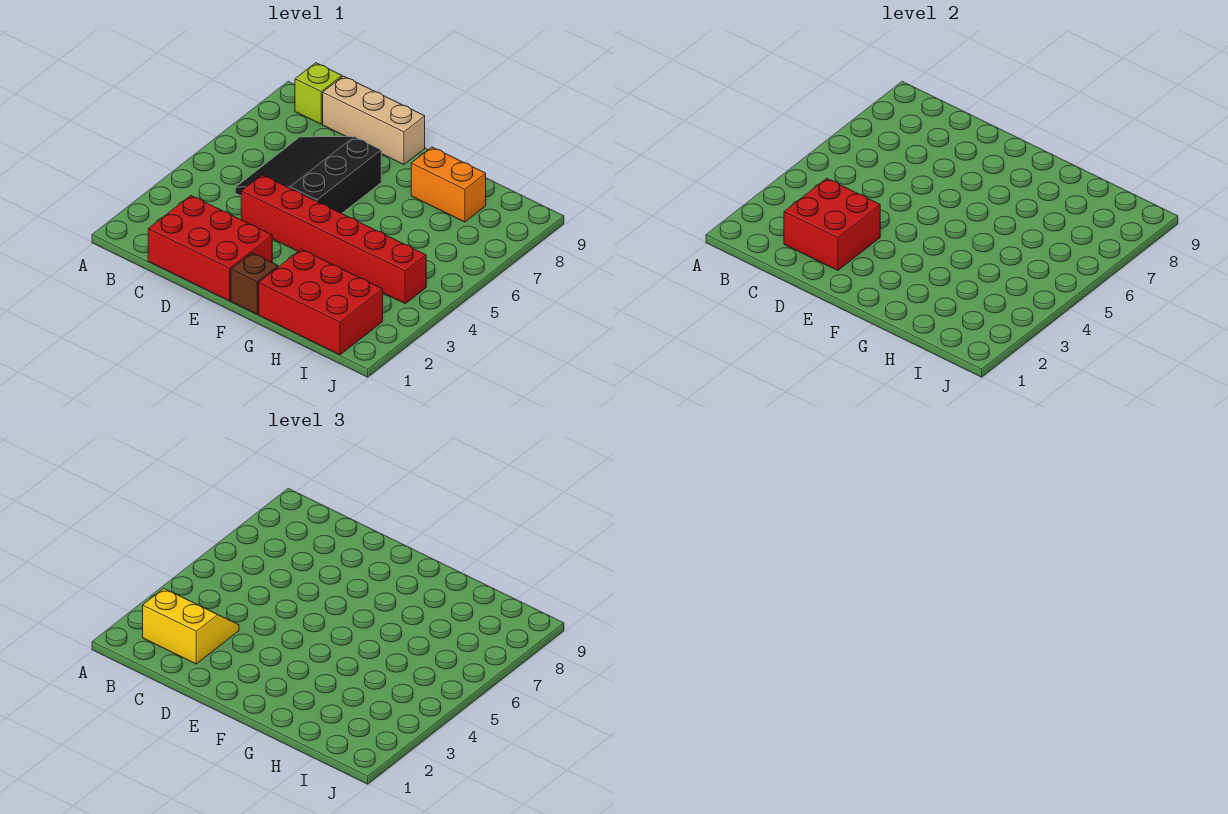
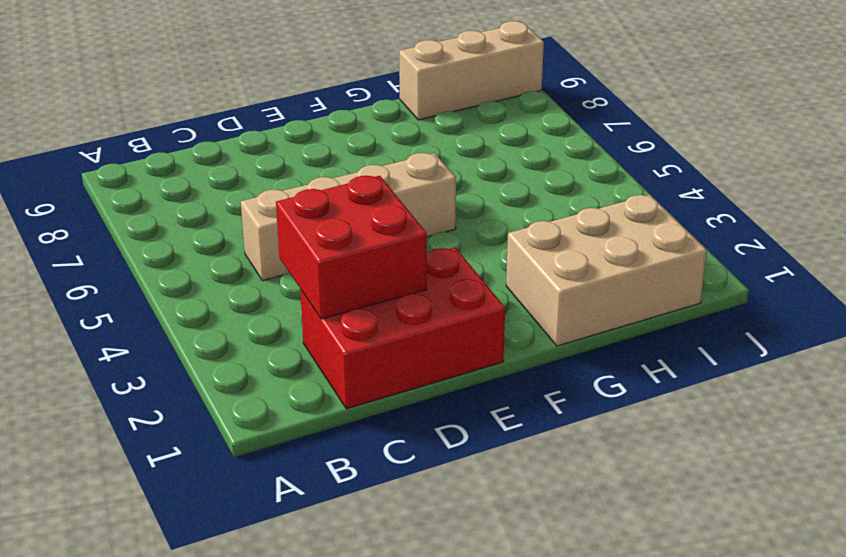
tan 1x4 brick [241,153,456,281] -> black 3x3 slope [235,136,381,213]
tan 2x3 brick [506,195,707,346] -> red 2x3 brick [259,249,383,355]
tan 1x3 brick [399,21,544,120] -> tan 1x3 brick moved to [323,76,425,165]
none -> lime 1x1 brick [295,63,342,124]
none -> red 1x6 brick [241,175,426,304]

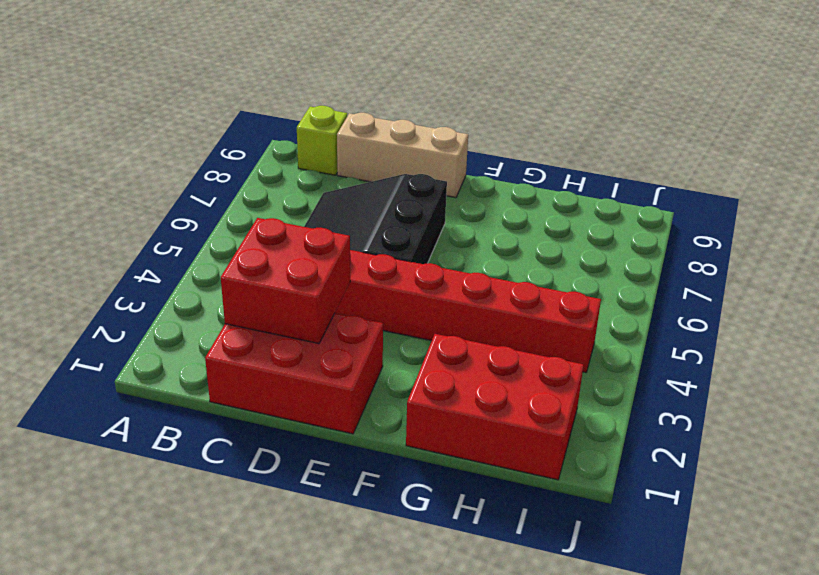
none -> brown 1x1 brick [231,253,278,314]
none -> orange 1x2 brick [411,147,486,222]

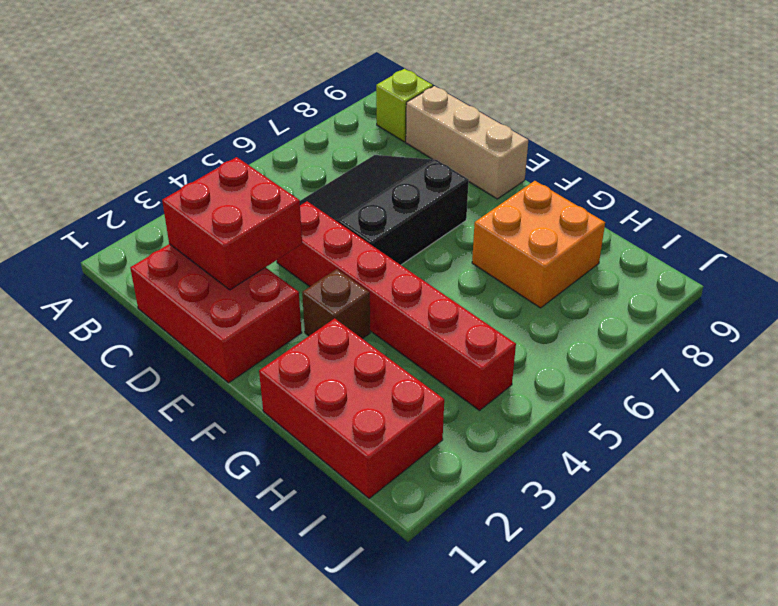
brown 1x1 brick [302,269,370,339] -> brown 1x1 brick moved to [231,253,278,314]
orange 2x2 brick [472,181,605,308] -> orange 1x2 brick [411,147,486,222]
none -> yellow 2x2 slope [143,589,239,664]

